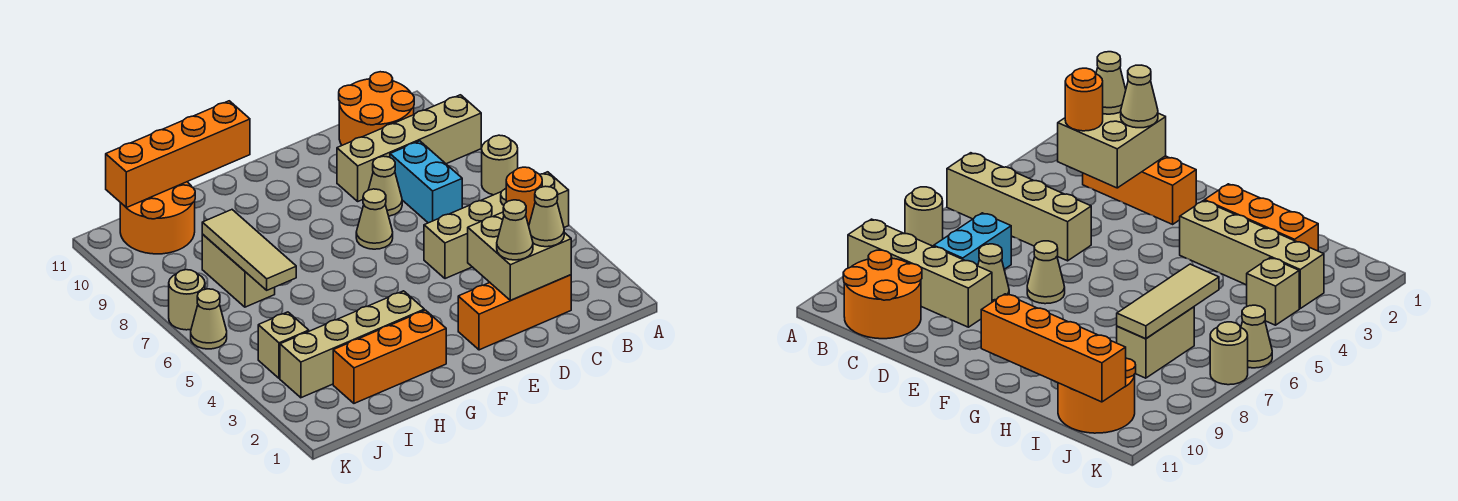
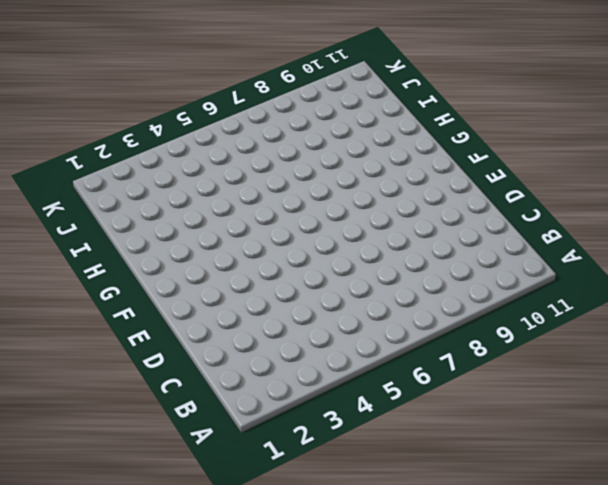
none -> tan 1x4 brick [424,172,569,279]
none -> tan 1x1 round brick [482,135,518,195]
none -> tan 1x4 brick [337,95,481,201]

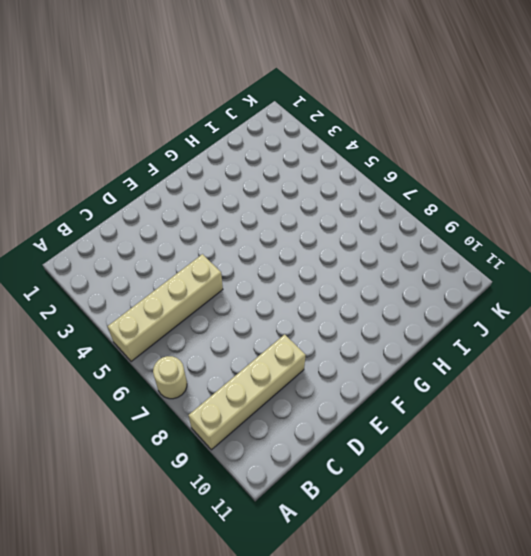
none -> orange 2x2 round brick [339,72,414,145]
none -> orange 1x3 brick [458,275,571,350]
none -> cyan 1x2 brick [390,141,462,223]

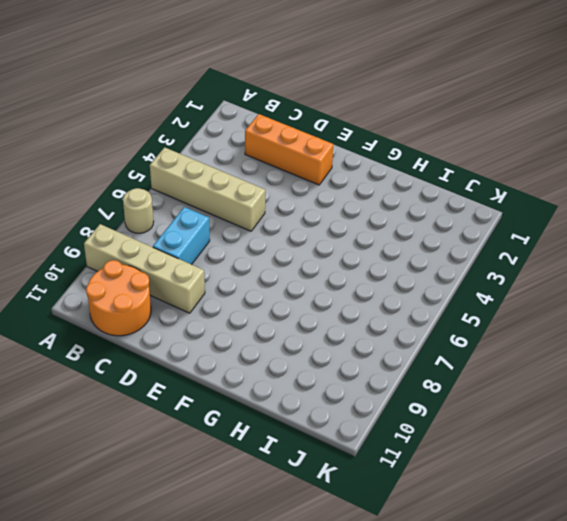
none -> tan 1x1 cone [368,156,402,216]
none -> tan 1x1 cone [356,189,393,249]
none -> orange 1x3 brick [333,310,446,403]

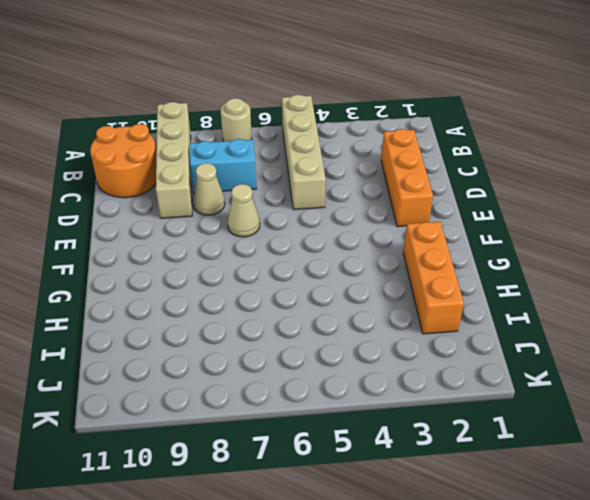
none -> tan 1x4 brick [280,291,424,398]
none -> tan 1x2 brick [202,234,275,307]
none -> orange 2x2 round brick [120,182,195,254]

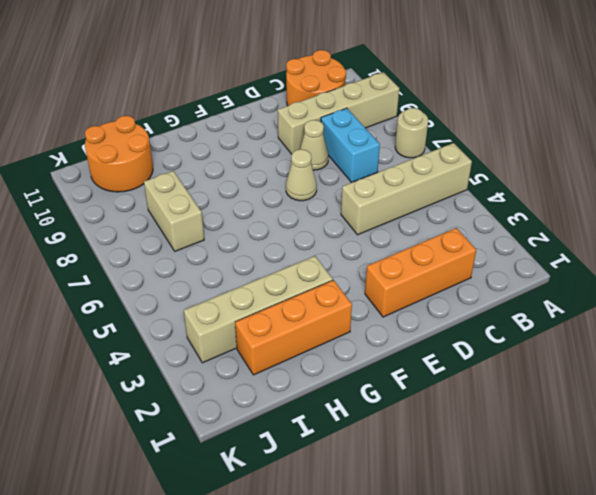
none -> tan 1x1 brick [258,312,309,378]
none -> tan 1x1 cone [191,289,227,349]
none -> tan 1x1 round brick [169,270,205,330]

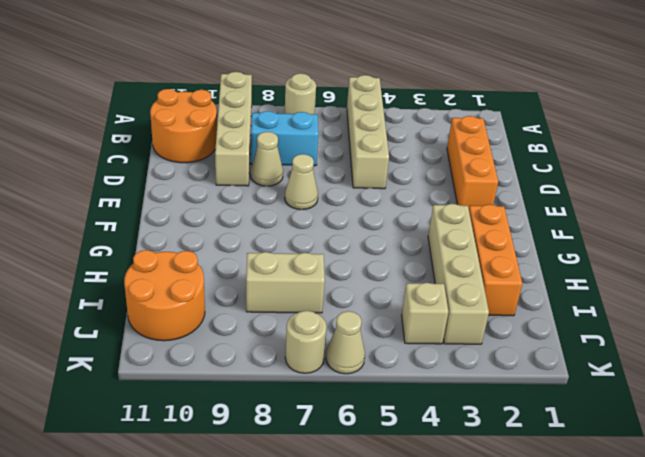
none -> tan 2x2 brick [468,212,571,300]
none -> orange 1x4 brick [106,101,250,208]
none -> tan 1x3 tile [202,210,296,290]

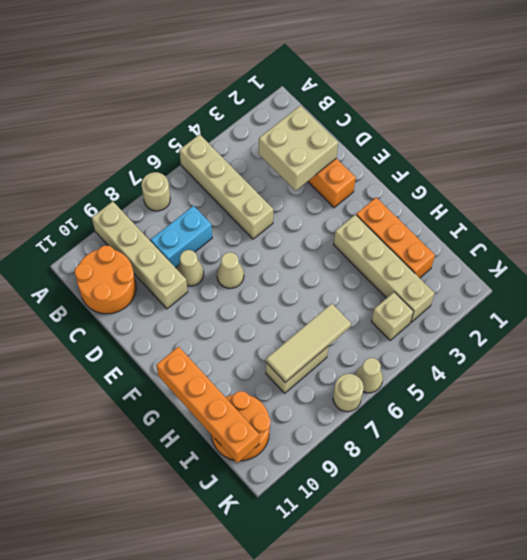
none -> tan 1x1 cone [529,186,564,247]
none -> orange 1x1 round brick [506,167,542,226]
none -> tan 1x1 cone [497,200,533,260]

